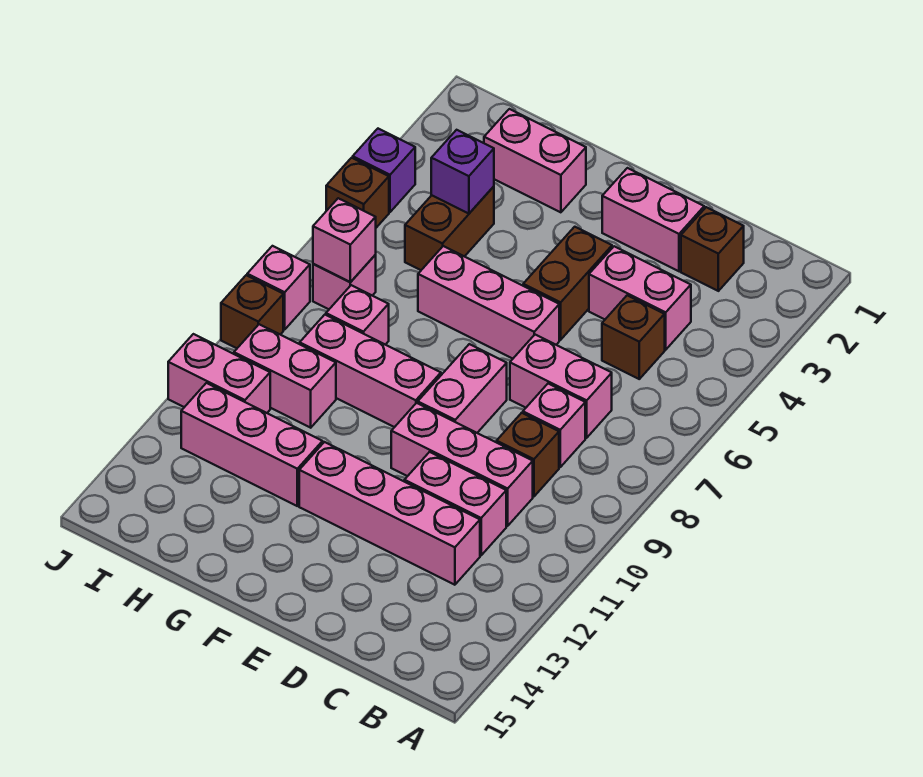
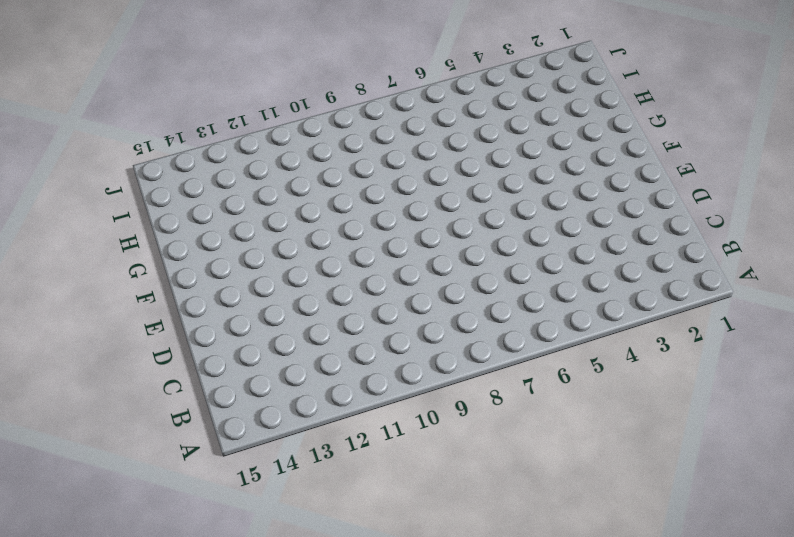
none -> brown 1x1 brick [681,207,744,291]
none -> pink 1x2 brick [589,246,691,350]
none -> brown 1x1 brick [602,295,665,379]

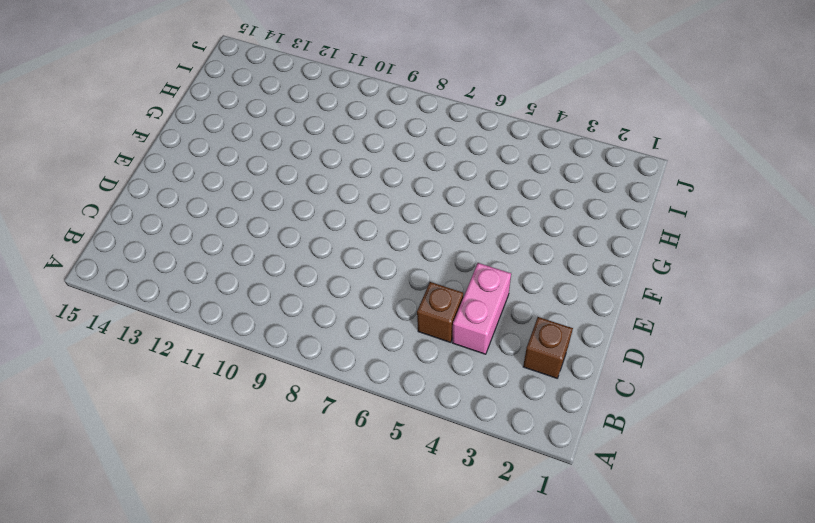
none -> pink 1x2 brick [510,335,612,438]
none -> pink 1x1 brick [523,384,585,467]
none -> brown 1x1 brick [497,413,559,497]

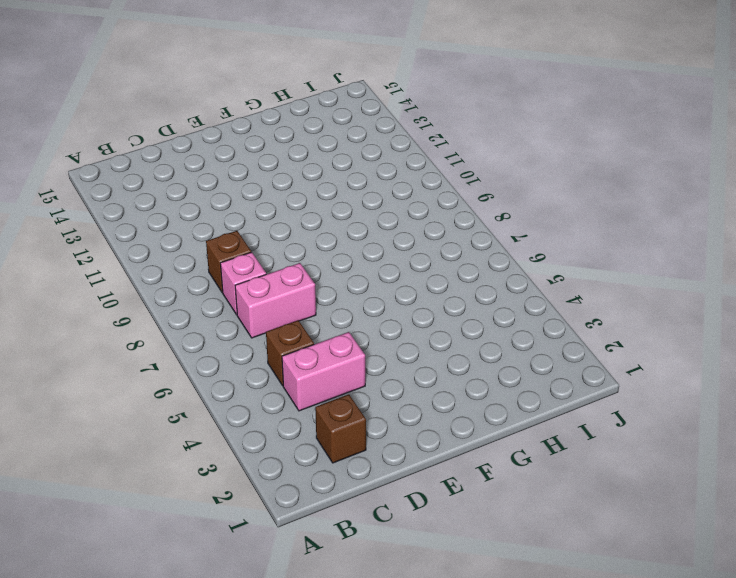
none -> pink 1x3 brick [391,403,533,526]
none -> pink 1x2 brick [404,452,506,555]
none -> pink 1x4 brick [299,442,480,585]

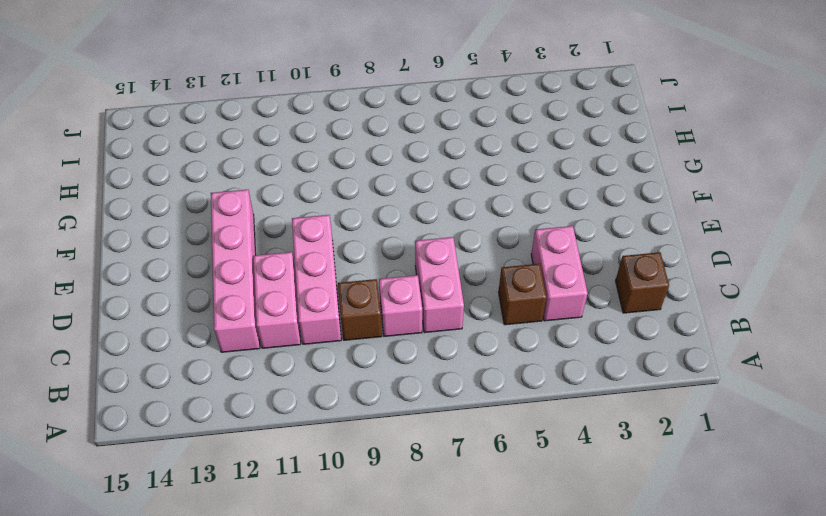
none -> pink 1x2 brick [602,168,704,271]
none -> brown 1x2 brick [523,227,612,340]
none -> pink 1x3 brick [418,246,559,359]

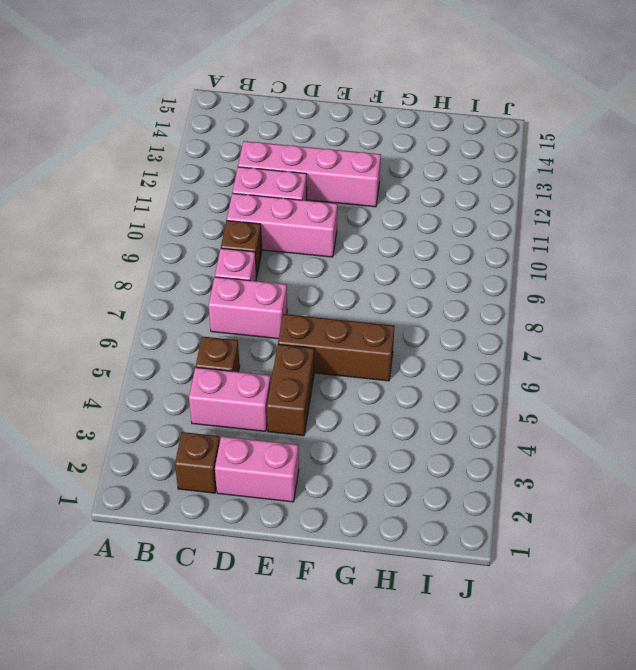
brown 1x3 brick [278,314,394,381] -> pink 1x3 brick [418,246,559,359]
none -> pink 1x2 brick [418,344,507,433]
none -> pink 1x3 brick [300,315,441,427]
none -> pink 1x2 brick [484,109,586,212]

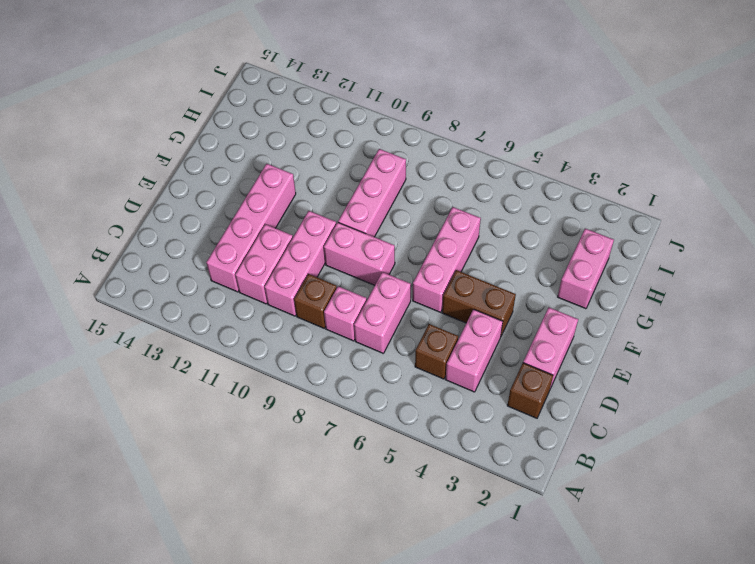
none -> pink 1x3 brick [181,383,323,506]
none -> brown 1x2 brick [405,186,494,270]
none -> pink 1x1 brick [326,285,389,345]

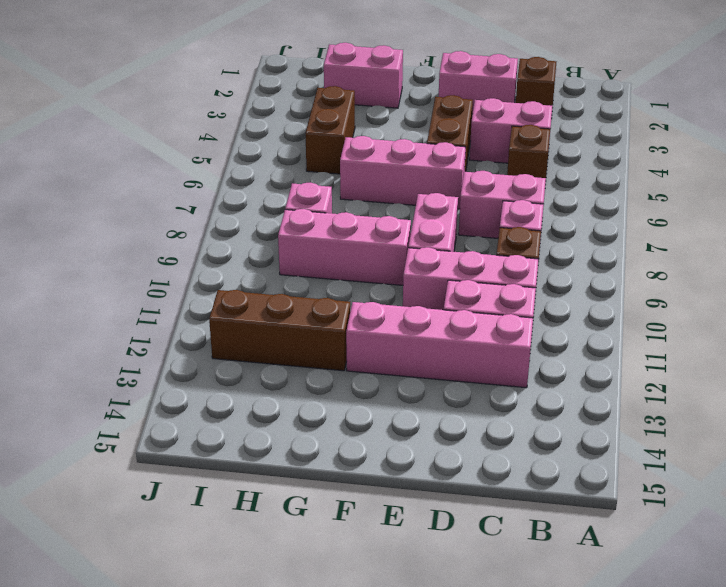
brown 1x3 brick [209,290,350,371] -> pink 1x3 brick [181,383,323,506]
none -> pink 1x2 brick [234,324,336,428]
none -> pink 1x1 brick [313,255,376,309]
none -> pink 1x2 brick [168,334,270,413]

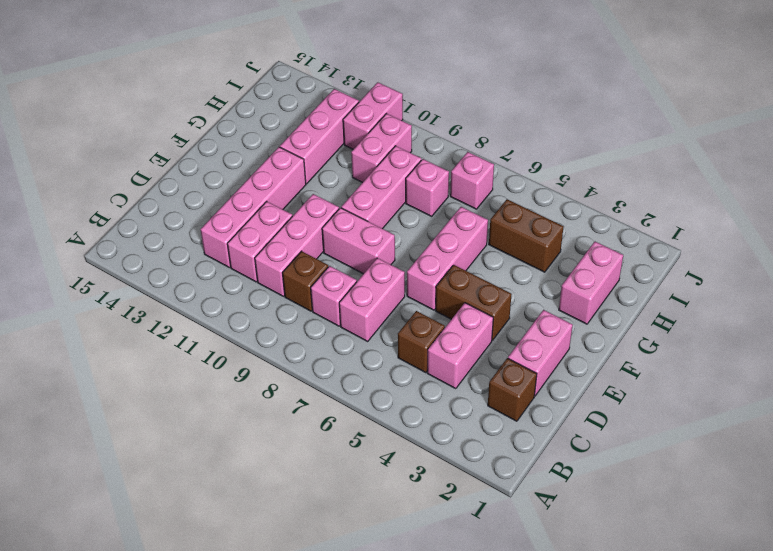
none -> purple 1x1 brick [353,129,415,212]
none -> brown 1x1 brick [326,158,389,228]
none -> pink 1x1 brick [247,246,310,330]

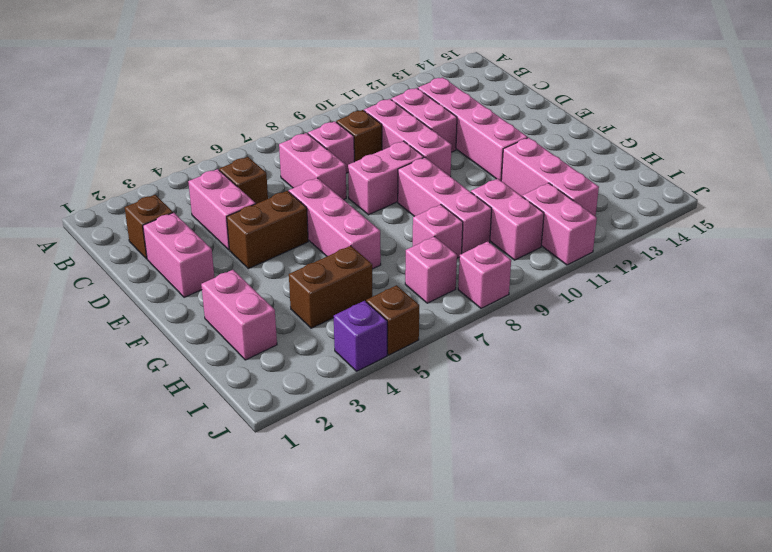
none -> brown 1x1 brick [221,275,283,348]
none -> purple 1x1 brick [431,130,494,214]
none -> pink 1x1 brick [313,198,376,282]

